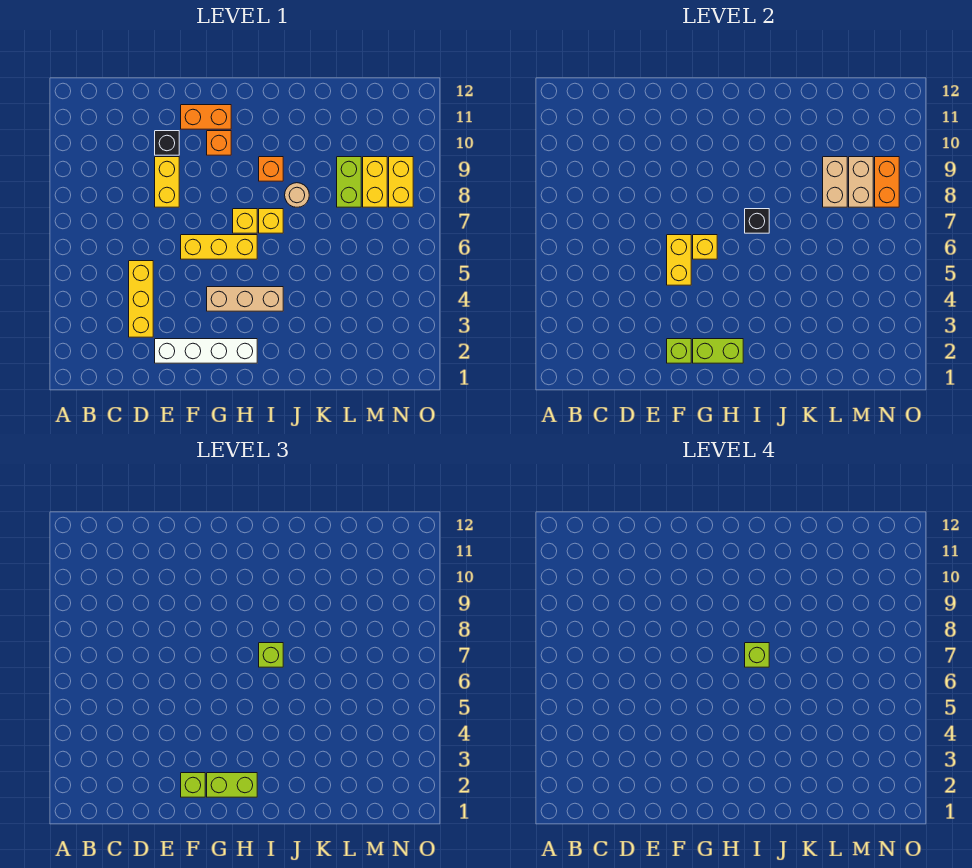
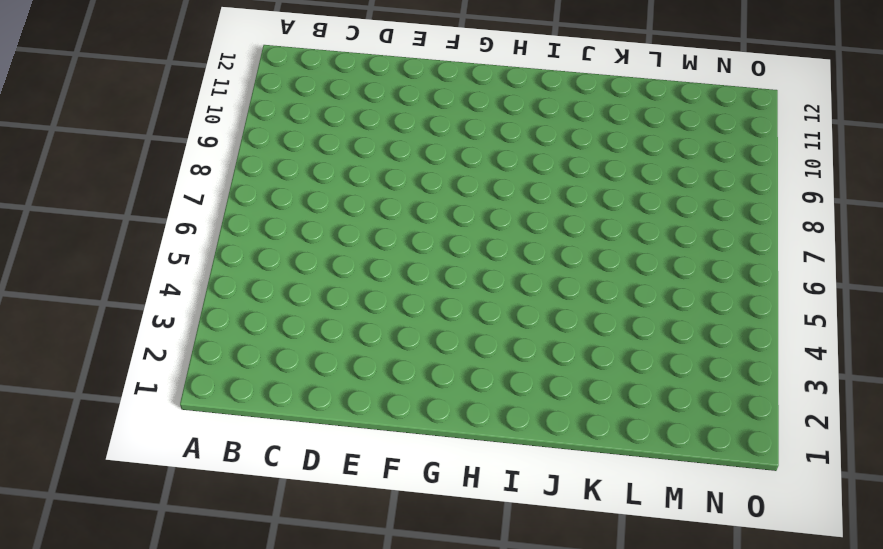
none -> yellow 1x3 brick [129,261,153,337]
none -> white 1x4 brick [155,339,257,363]
none -> yellow 1x2 brick [155,157,179,207]

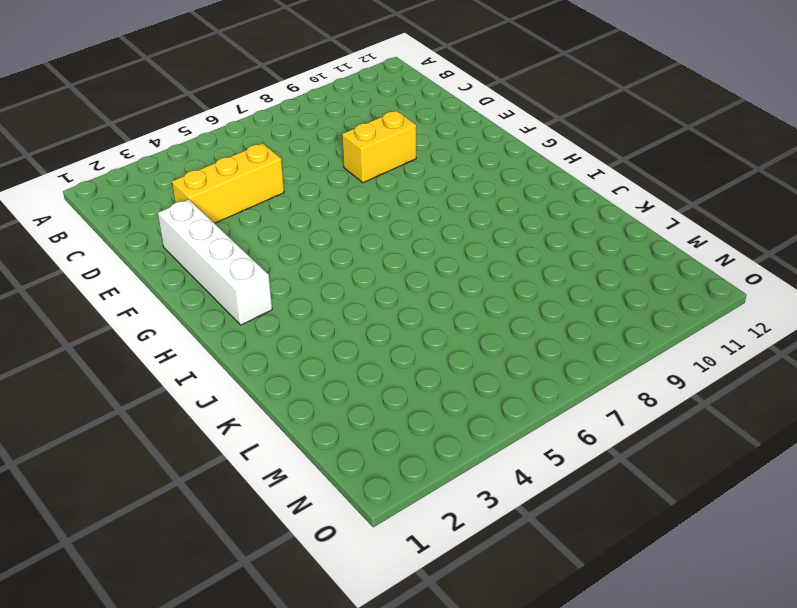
none -> black 1x1 brick [155,131,179,155]
none -> yellow 1x3 brick [181,235,257,259]
none -> orange 1x2 brick [181,105,231,129]

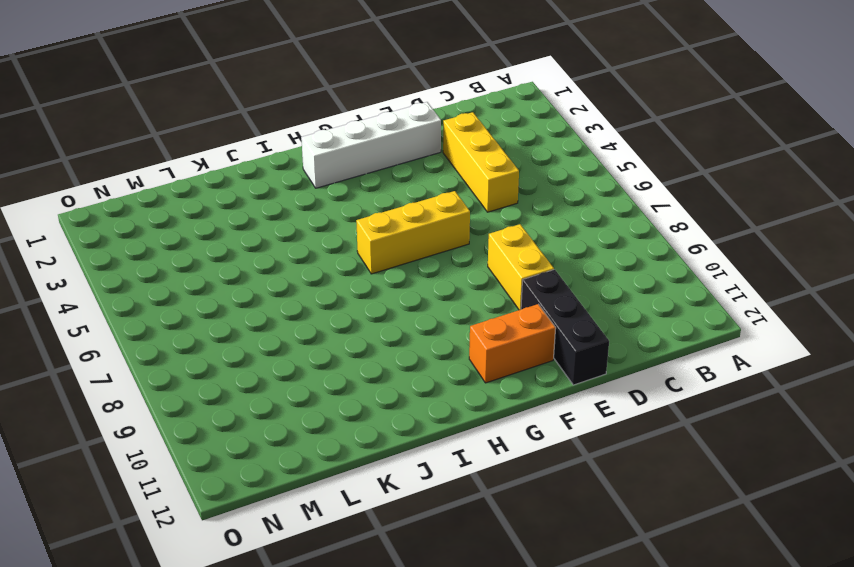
black 1x3 brick [521,269,609,385] -> black 1x1 brick [155,131,179,155]
none -> tan 1x3 brick [207,287,283,311]
none -> orange 1x1 brick [207,131,231,155]
none -> yellow 1x1 brick [233,209,257,233]

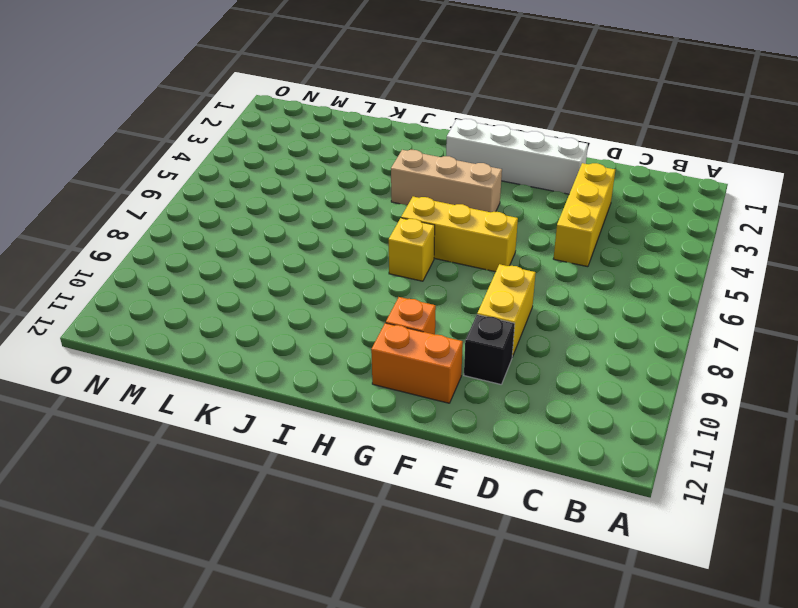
none -> yellow 1x1 brick [259,209,283,233]
none -> orange 1x1 brick [259,157,283,181]
none -> tan 1x1 round brick [285,183,309,207]

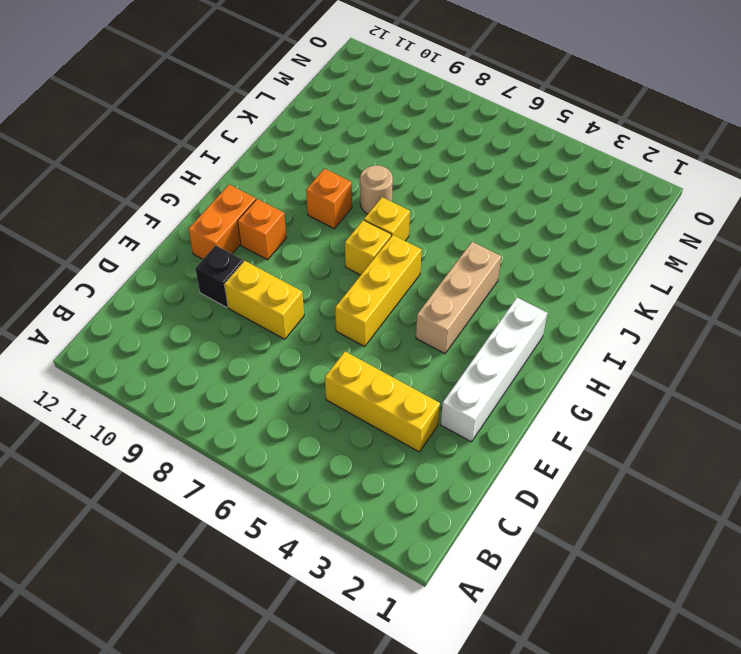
none -> lime 1x2 brick [337,157,361,207]
none -> yellow 1x2 brick [363,157,387,207]
none -> yellow 1x2 brick [389,157,413,207]

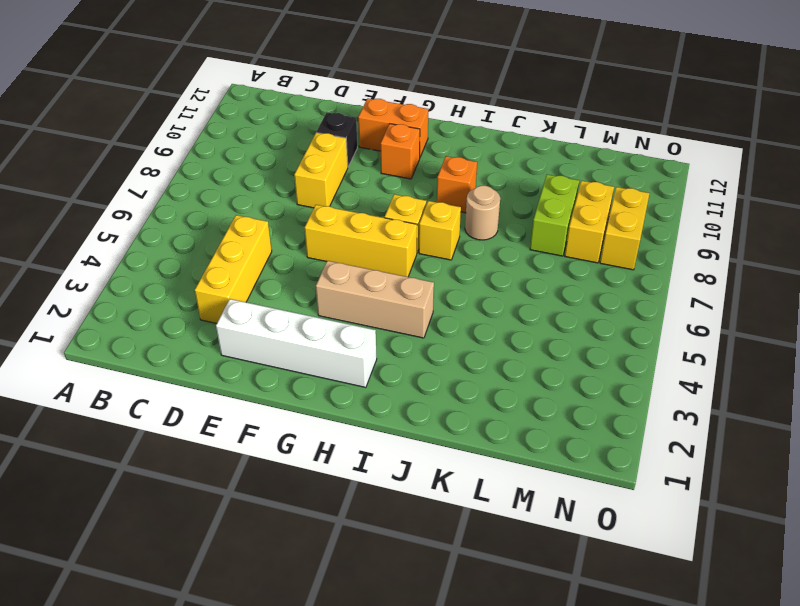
none -> lime 1x1 brick [667,339,691,363]
none -> yellow 1x2 brick [667,235,691,285]
none -> lime 1x2 brick [693,339,743,363]

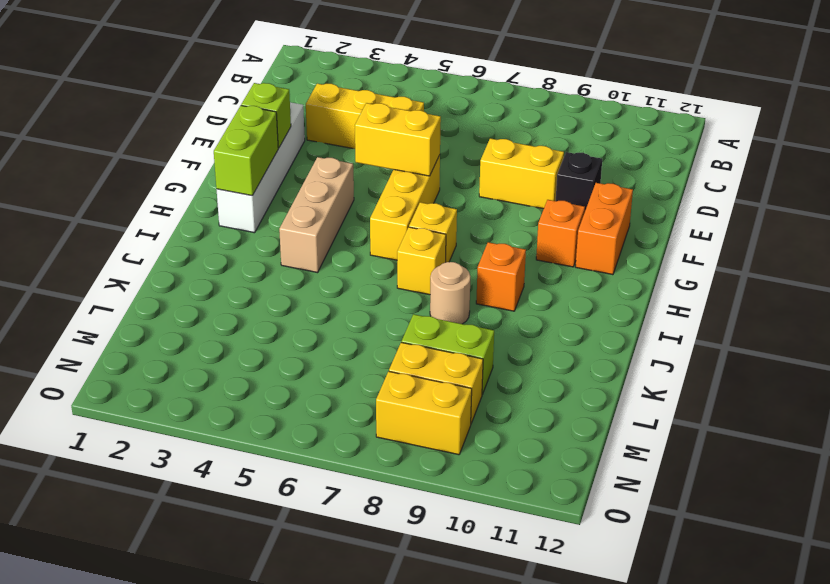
none -> yellow 1x1 brick [693,235,717,259]
none -> black 1x1 brick [745,209,769,233]
none -> tan 1x2 brick [823,157,847,207]

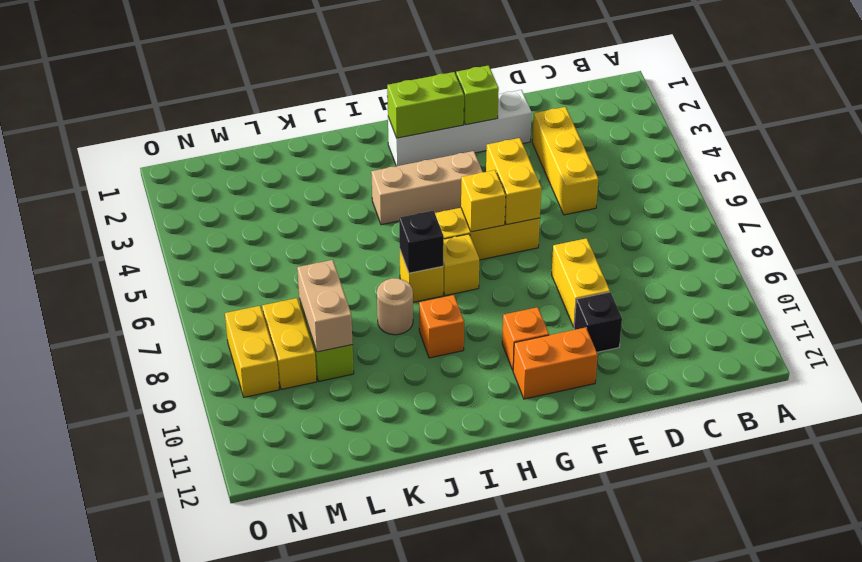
none -> tan 1x2 brick [849,157,873,207]
none -> orange 1x2 brick [875,157,899,207]
none -> lime 1x1 brick [181,773,205,797]

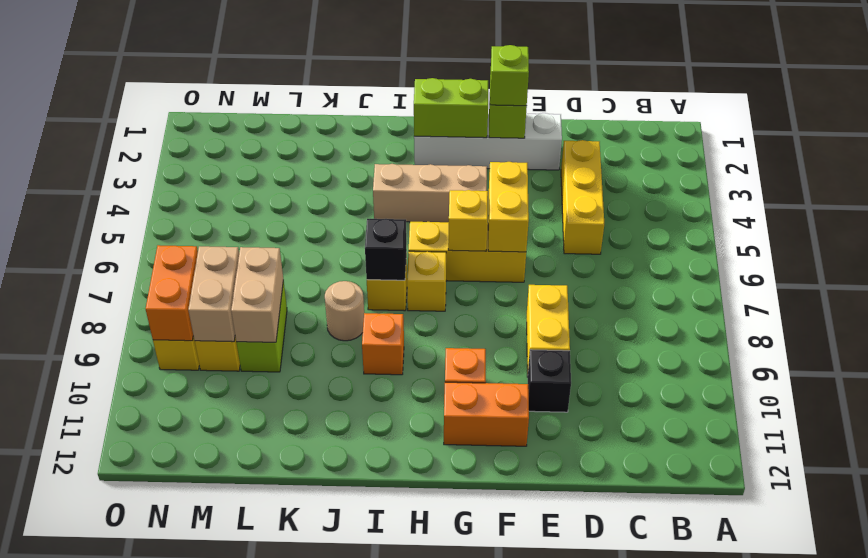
none -> lime 1x2 brick [207,773,257,797]
none -> lime 1x1 brick [259,643,283,667]
none -> lime 1x1 brick [745,643,769,667]

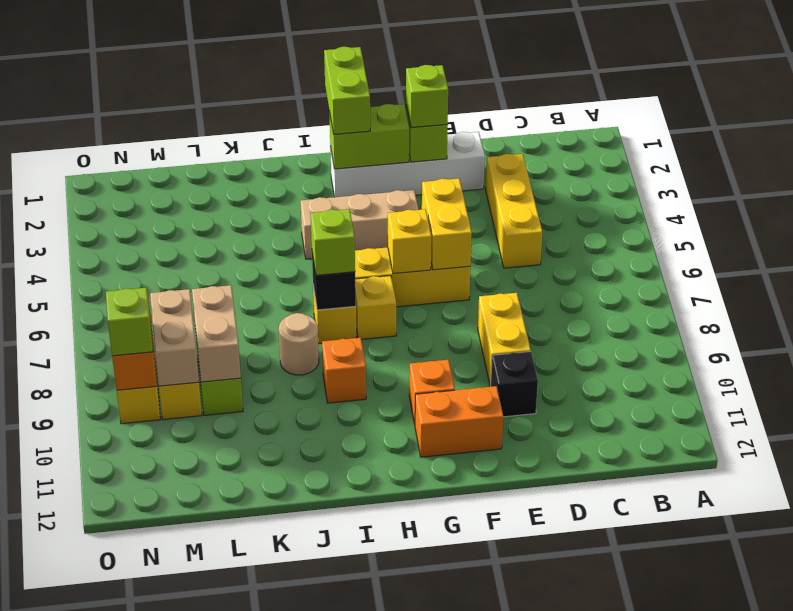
lime 1x2 brick [324,47,370,135] -> lime 1x2 brick turned to [207,773,257,797]
lime 1x1 brick [106,288,153,356] -> lime 1x1 brick moved to [745,643,769,667]

